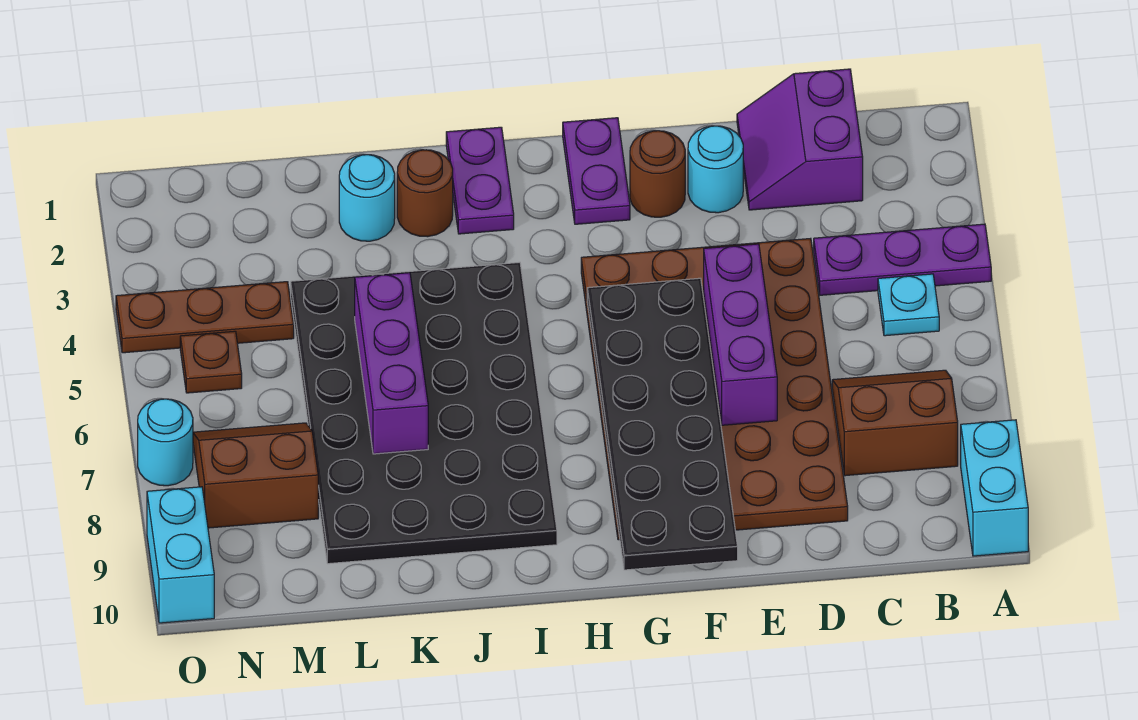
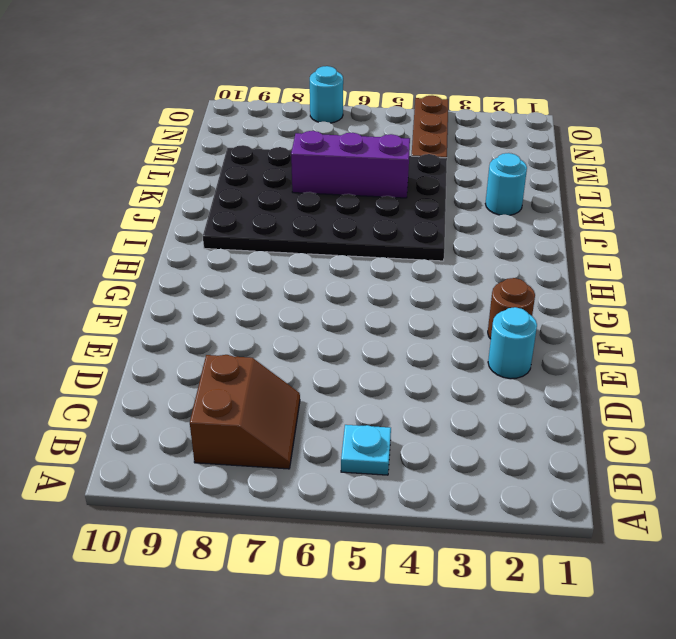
none -> purple 1x3 plate [814,224,991,295]
none -> cyan 1x2 brick [961,420,1028,556]
none -> purple 2x2 slope [737,69,863,210]

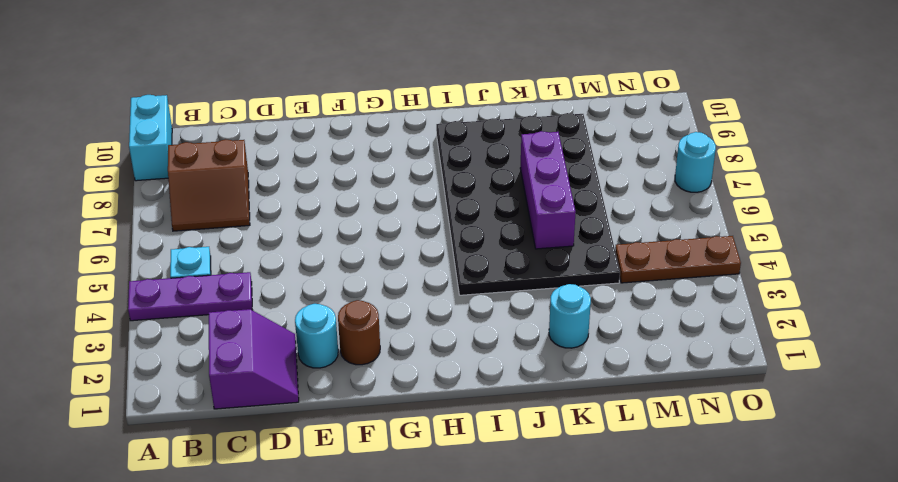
none -> brown 4x6 plate [581,238,848,540]
none -> purple 1x2 plate [563,118,630,224]
none -> purple 1x2 plate [446,127,514,234]

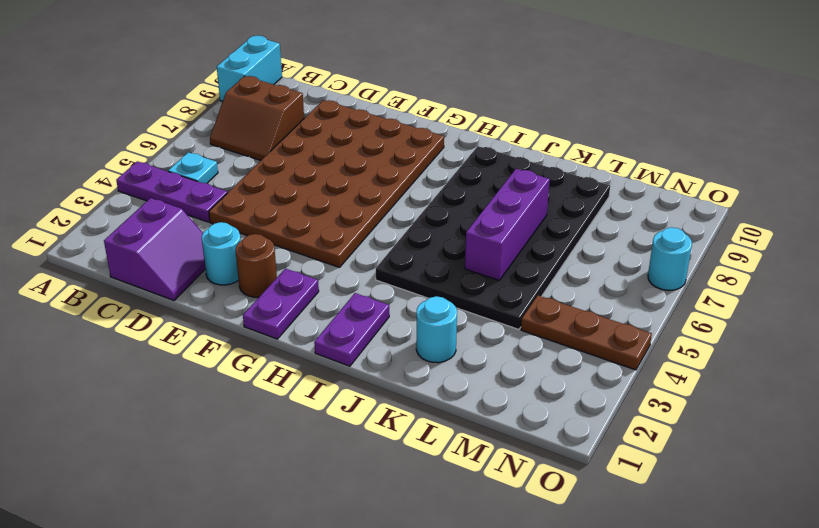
none -> brown 1x1 round brick [397,150,453,237]
none -> brown 2x2 slope [193,423,318,528]
none -> brown 1x1 plate [180,331,242,393]

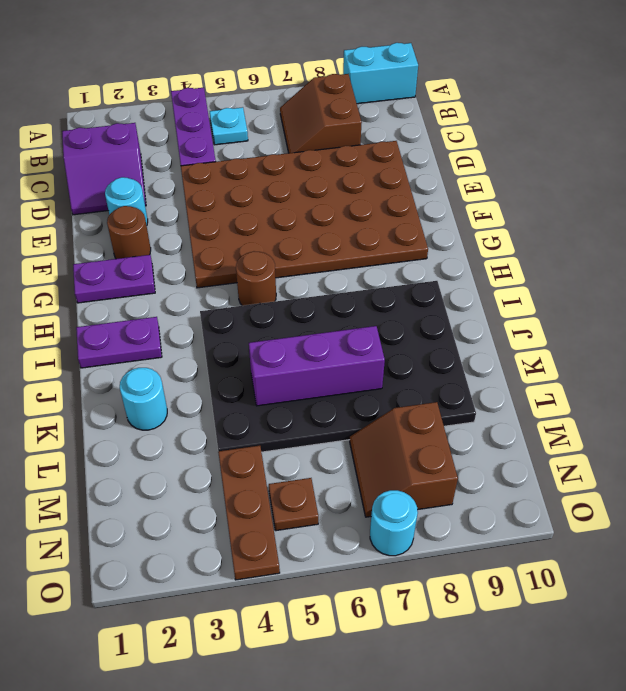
brown 1x1 round brick [236,251,276,306] -> brown 1x1 round brick moved to [397,150,453,237]
none -> cyan 1x2 brick [147,487,214,623]
none -> purple 1x3 brick [704,244,777,425]
none -> black 2x6 plate [587,278,738,570]

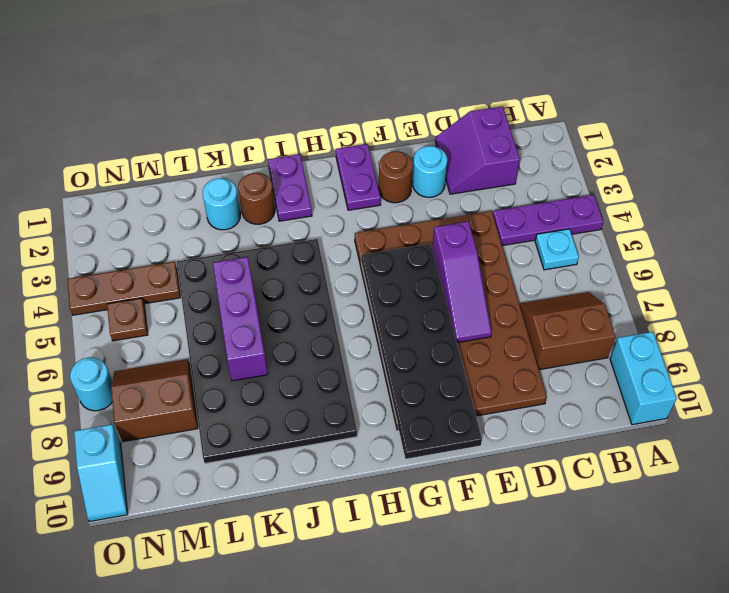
purple 1x3 slope [432,222,492,343] -> purple 1x3 brick [704,244,777,425]
cyan 1x2 slope [74,425,128,522] -> cyan 1x2 brick [147,487,214,623]

